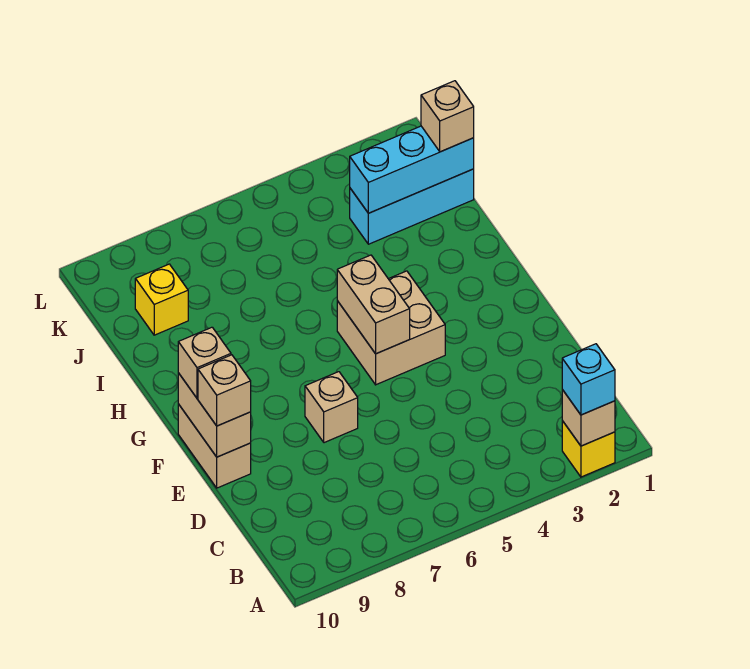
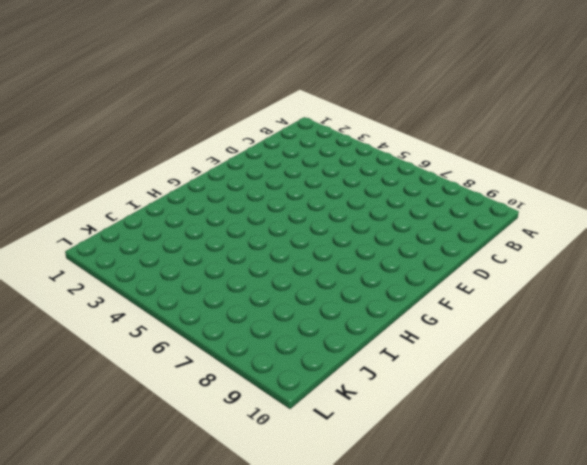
none -> yellow 1x1 brick [562,421,615,477]
none -> tan 1x1 brick [305,372,358,443]
none -> tan 1x2 brick [178,404,251,488]

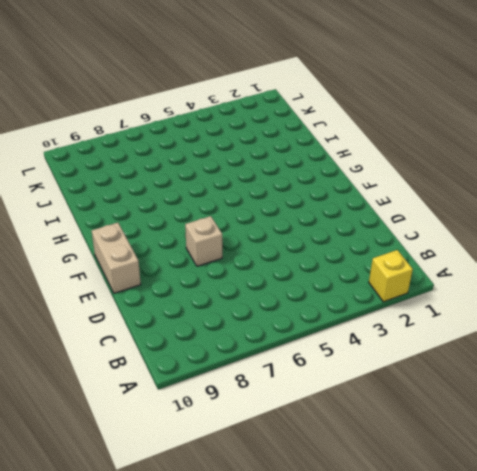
none -> tan 2x2 brick [337,271,445,385]
none -> cyan 1x3 brick [350,169,474,244]
none -> yellow 1x1 brick [135,264,188,335]

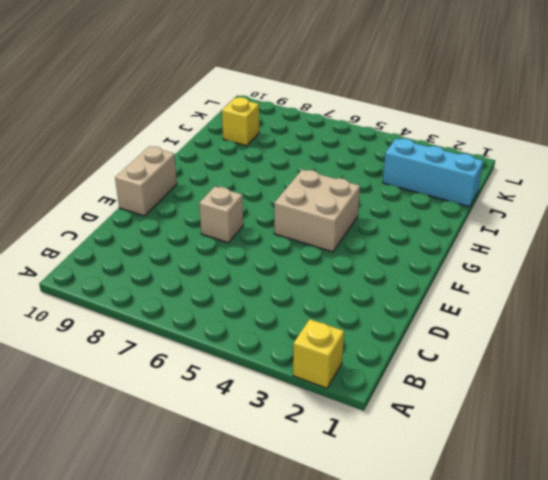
none -> tan 1x1 brick [562,390,615,446]
none -> tan 1x2 brick [178,373,251,457]
none -> tan 1x2 brick [337,255,410,354]

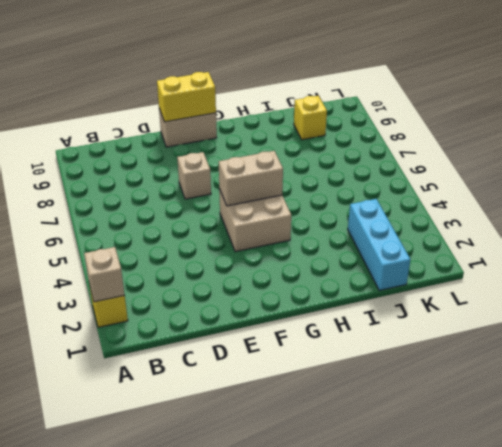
yellow 1x2 brick [157,72,216,122] -> tan 1x2 brick [178,373,251,457]
none -> cyan 1x3 brick [350,126,474,213]
none -> cyan 1x1 brick [562,344,615,415]
none -> tan 1x1 brick [198,355,251,426]

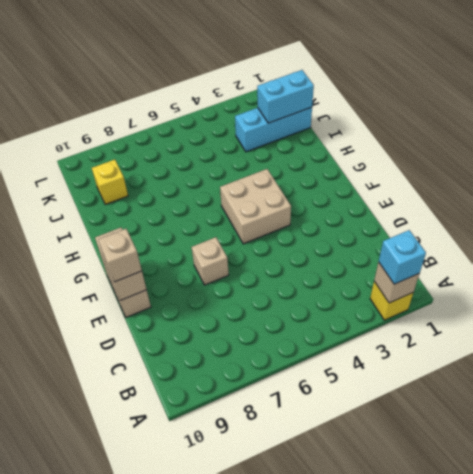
cyan 1x2 brick [257,70,314,123] -> cyan 1x3 brick [350,126,474,213]
none -> tan 1x2 brick [337,255,410,354]
none -> tan 1x1 brick [178,327,231,398]
none -> tan 1x1 brick [421,81,474,152]

